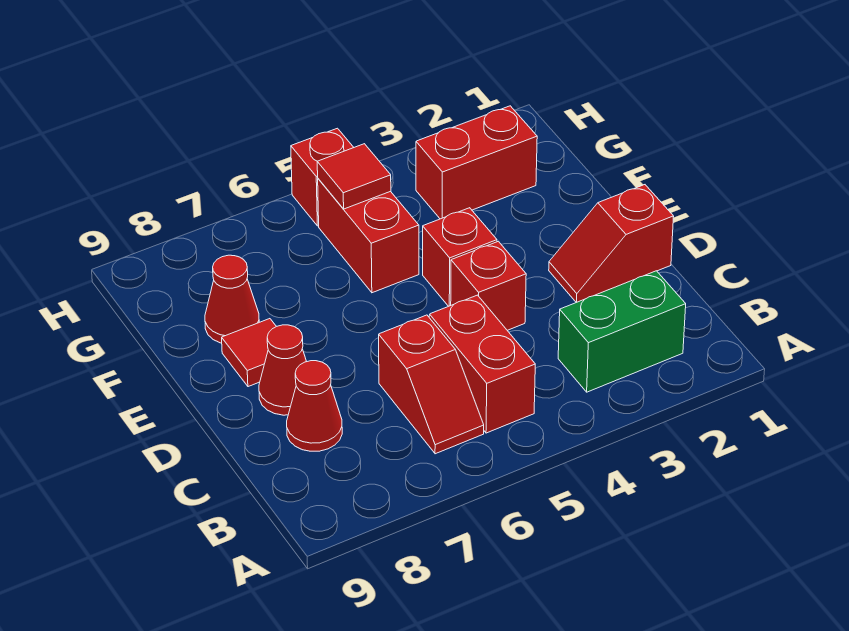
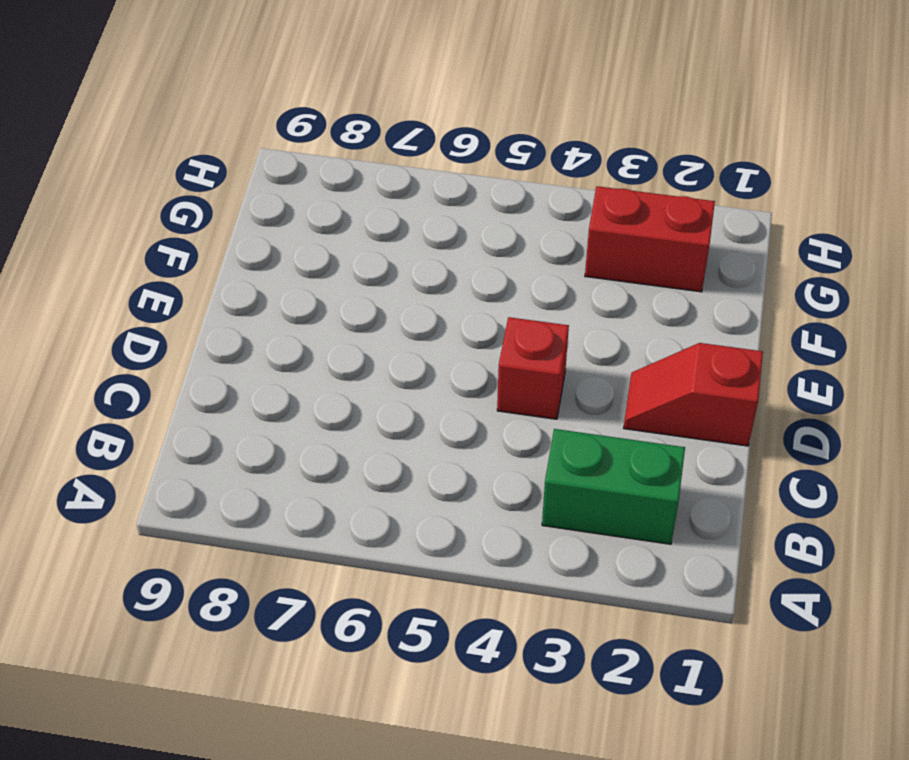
none -> red 1x2 brick [429,295,535,433]
none -> red 1x2 slope [379,315,484,454]
none -> red 1x1 cone [287,361,342,451]

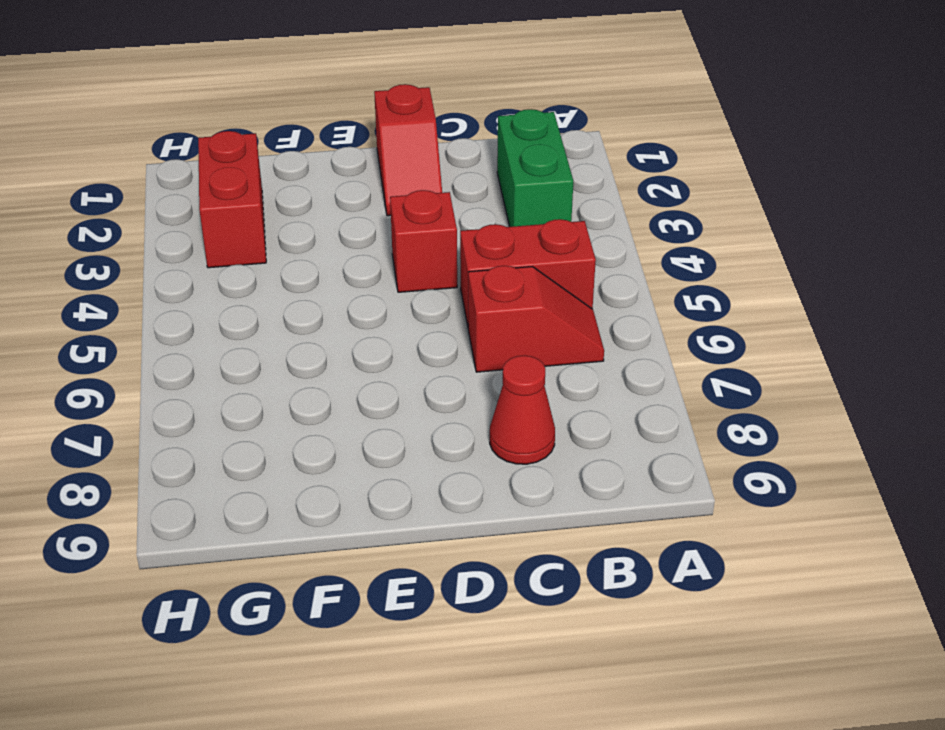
none -> red 1x1 cone [259,325,307,415]
none -> red 1x1 brick [423,208,497,306]
none -> red 1x1 tile [222,319,276,387]

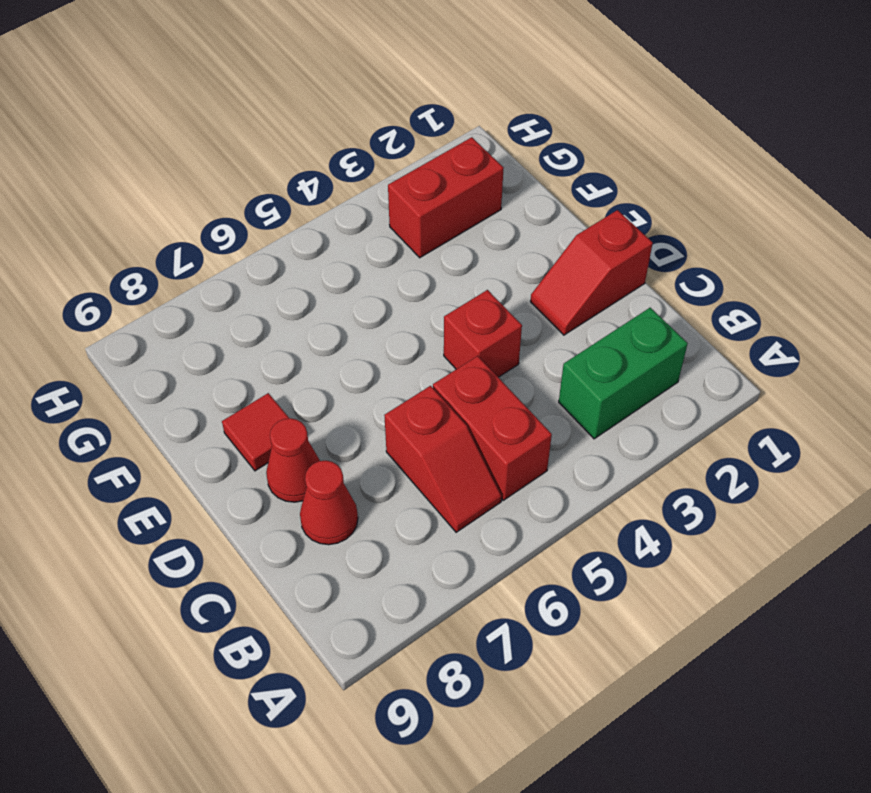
none -> red 1x1 brick [423,208,497,306]
none -> red 1x2 brick [318,179,419,293]
none -> red 1x1 cone [205,255,259,343]

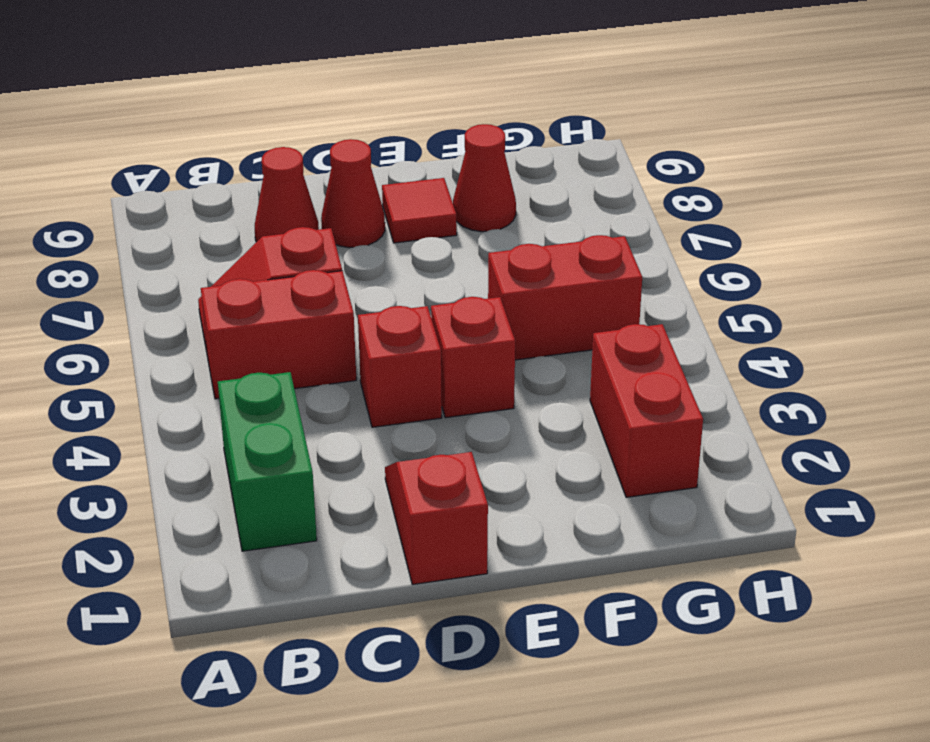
none -> red 1x1 brick [291,128,354,226]
none -> red 1x1 tile [317,144,391,209]

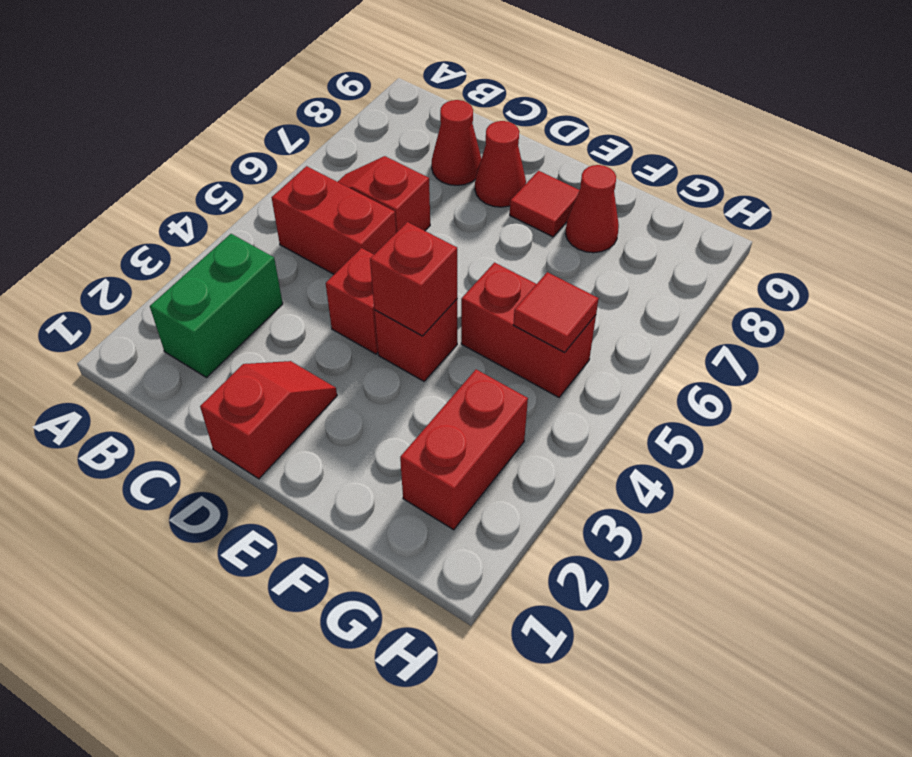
red 1x1 brick [370,222,457,336] -> red 1x1 brick moved to [291,128,354,226]

